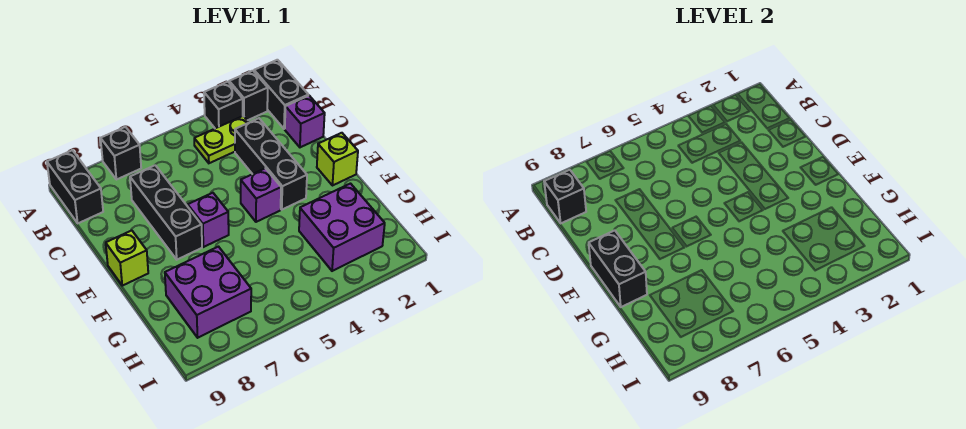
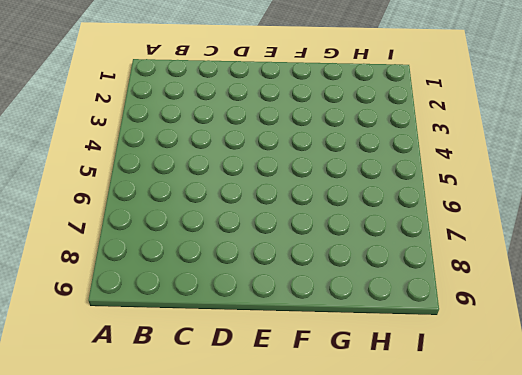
none -> black 1x2 brick [254,60,308,129]
none -> black 1x1 brick [229,71,268,120]
none -> black 1x1 brick [204,82,243,128]

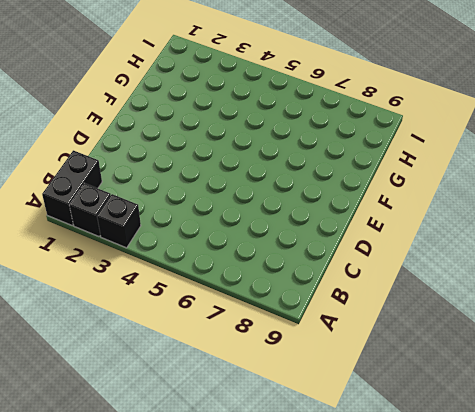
none -> black 1x1 brick [101,127,141,180]
none -> black 1x2 brick [47,150,103,223]
none -> lime 1x2 plate [194,116,249,163]

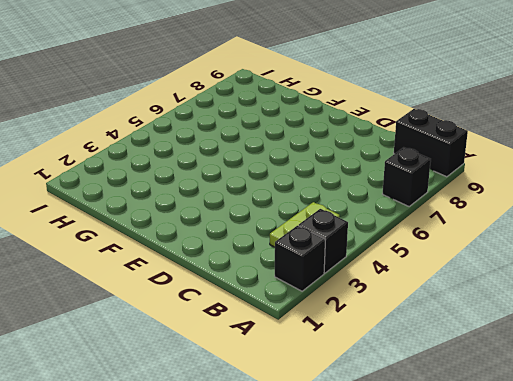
none -> black 1x2 brick [254,60,308,129]
none -> purple 1x1 brick [285,96,325,147]
none -> black 1x3 brick [235,118,307,210]

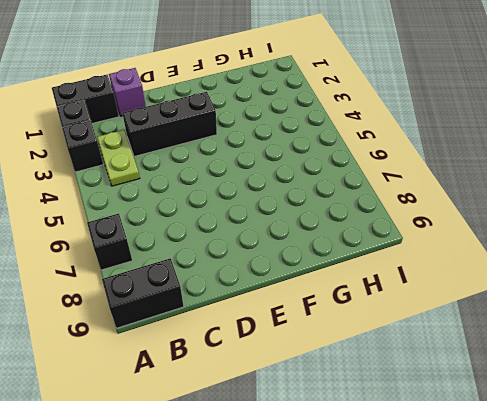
none -> black 1x3 brick [130,165,202,260]
none -> lime 1x1 brick [317,133,358,186]
none -> purple 1x1 brick [241,168,281,222]

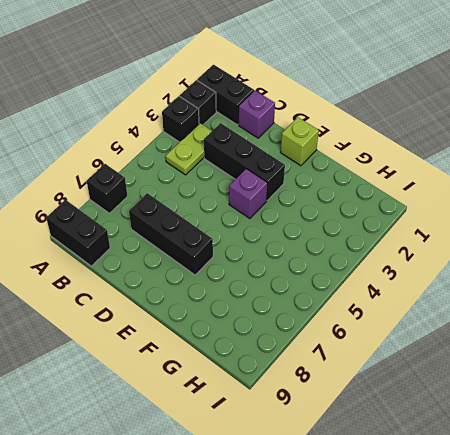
none -> purple 1x1 brick [188,193,229,247]
none -> lime 1x1 brick [106,230,148,286]
none -> purple 2x2 brick [299,184,385,271]

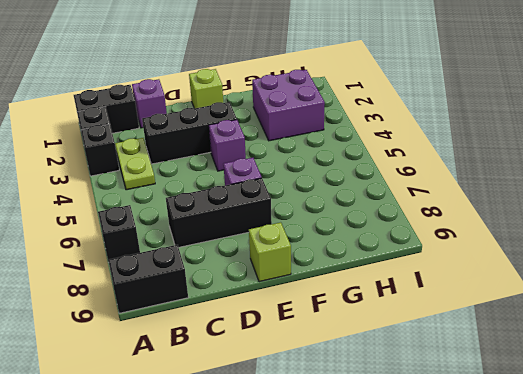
none -> purple 2x2 brick [165,247,251,338]
none -> black 1x1 brick [544,170,586,223]
none -> black 1x2 brick [589,230,647,307]

